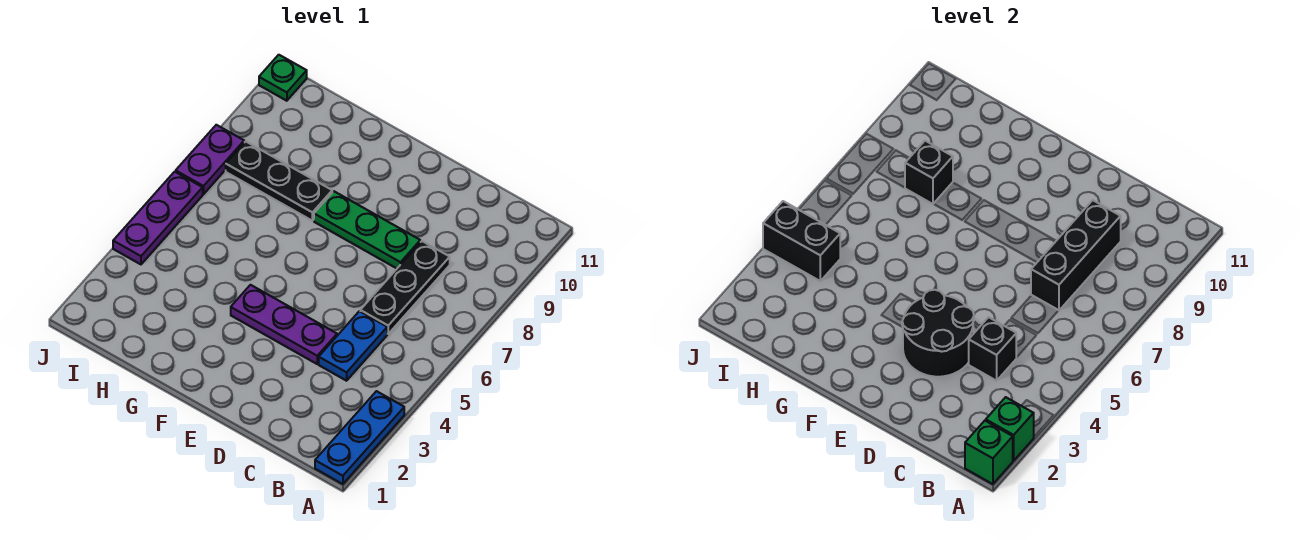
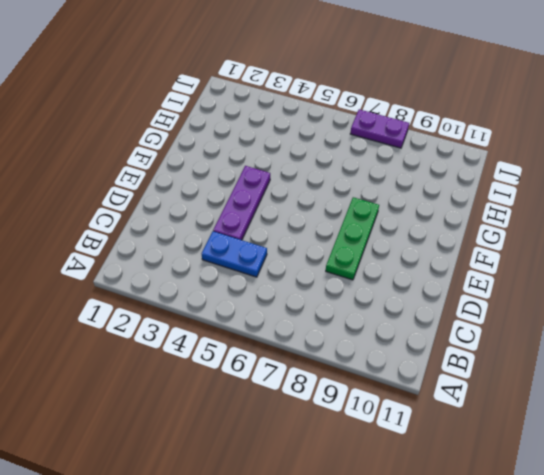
none -> blue 1x3 plate [315,391,404,484]
none -> black 1x3 plate [360,241,450,334]
none -> black 1x3 plate [226,141,332,221]

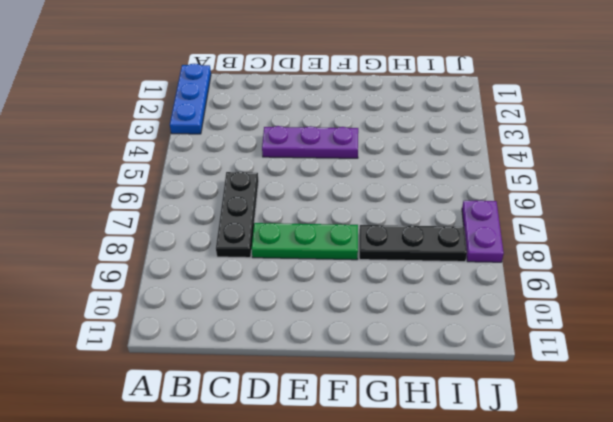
none -> blue 1x2 plate [319,311,387,381]
none -> purple 1x3 plate [113,172,203,264]
none -> green 1x1 plate [259,55,307,101]

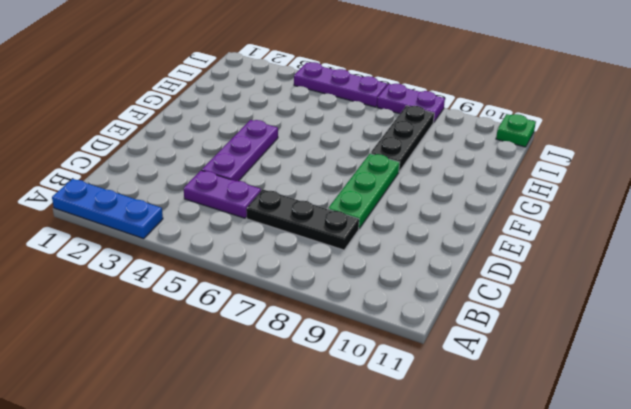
purple 1x2 plate [184,170,261,218] -> blue 1x2 plate [319,311,387,381]
none -> green 1x1 brick [965,421,1013,484]
none -> green 1x1 brick [986,397,1034,461]
none -> black 1x1 brick [969,317,1016,381]

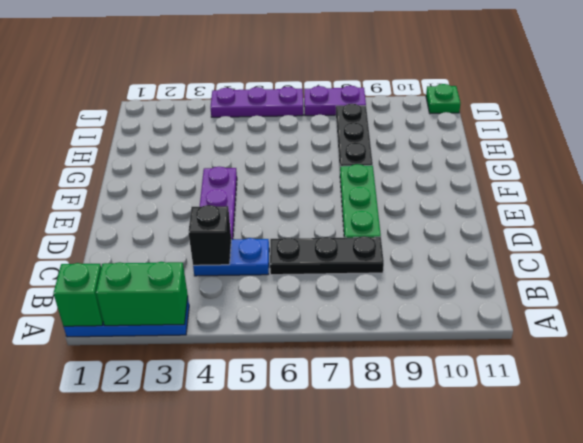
green 1x2 brick [96,262,188,326] -> green 1x1 brick [986,397,1034,461]
none -> black 1x3 brick [1031,200,1121,311]
none -> black 2x2 round brick [902,290,974,377]
none -> black 1x1 brick [905,141,953,204]

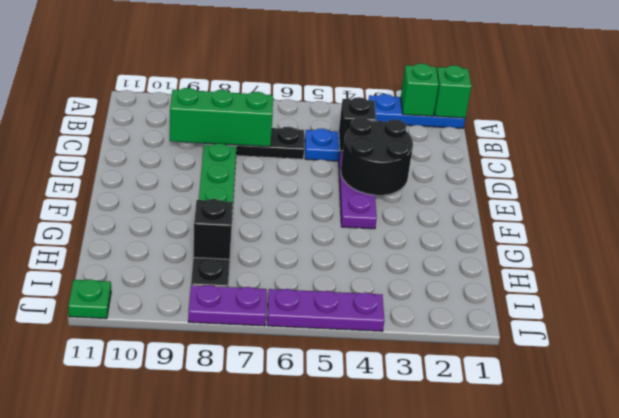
green 1x3 brick [170,88,273,147] -> black 1x3 brick [1031,200,1121,311]
none -> black 1x2 brick [763,201,840,281]

